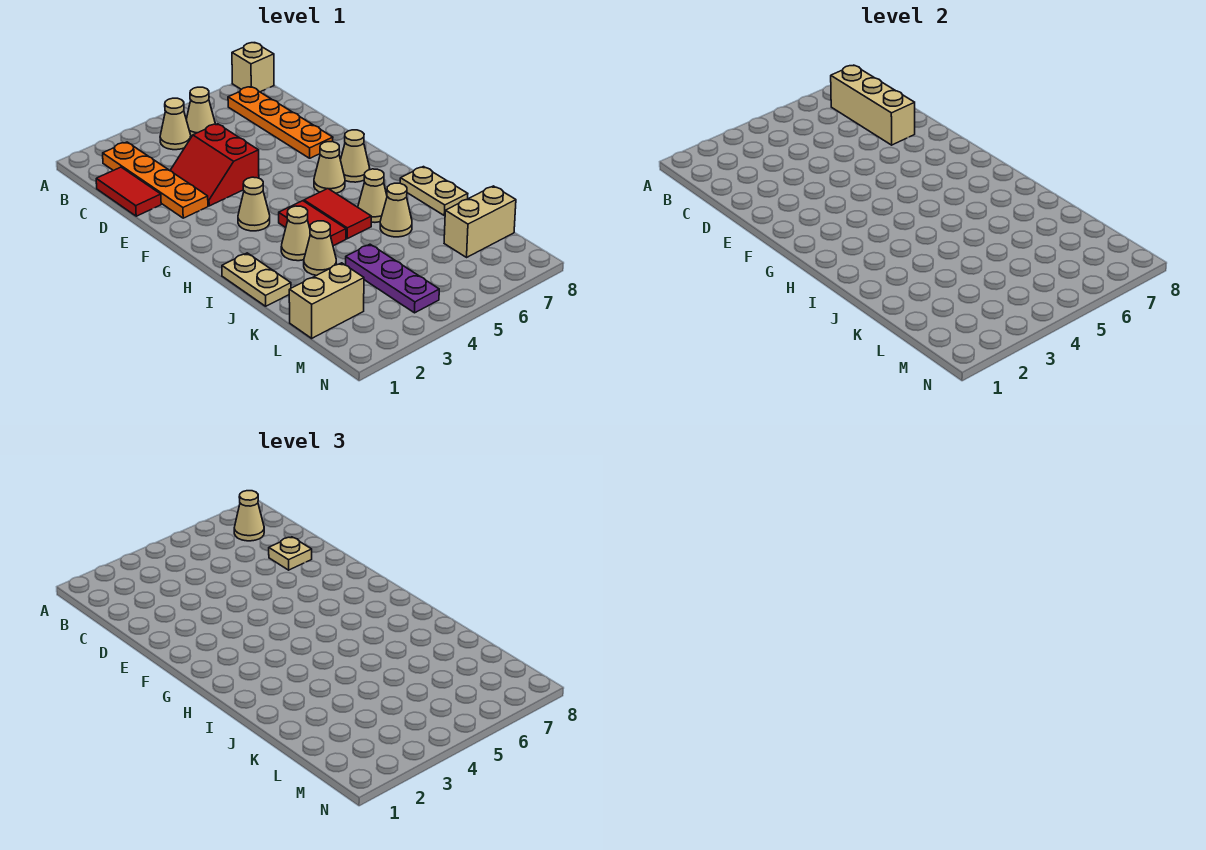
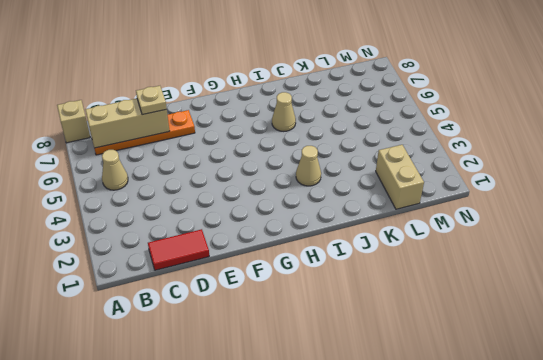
none -> orange 1x4 plate [103,142,208,218]
none -> tan 1x1 cone [160,98,191,150]
none -> red 2x2 slope [170,124,259,206]

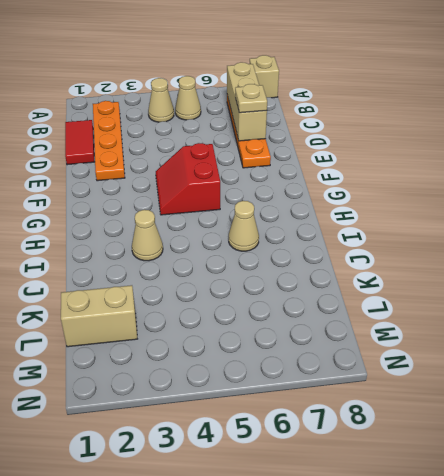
red 2x2 slope [156,143,220,215] -> red 2x2 slope moved to [170,124,259,206]
none -> tan 1x1 cone [238,177,270,231]
none -> tan 1x1 cone [314,142,345,193]
none -> tan 1x1 cone [341,130,370,182]

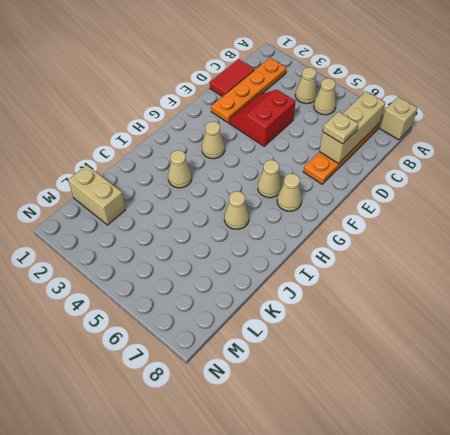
none -> red 1x2 tile [279,201,346,246]
none -> red 1x2 tile [304,189,371,239]
none -> tan 1x2 plate [222,253,291,306]

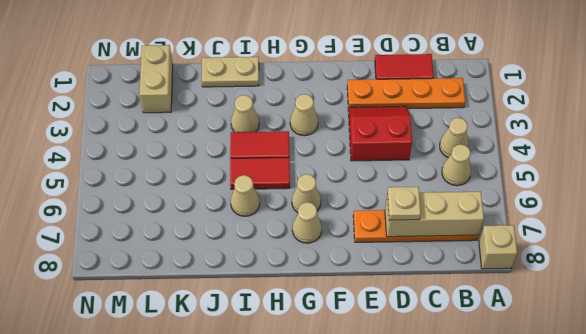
none -> tan 1x2 plate [400,167,468,216]
none -> tan 1x1 cone [304,221,336,276]
none -> tan 1x1 cone [380,183,412,237]

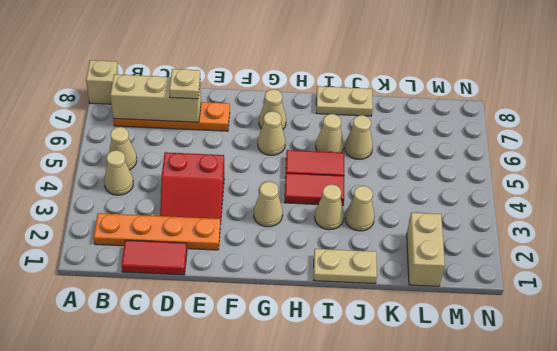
none -> purple 1x3 plate [346,244,439,313]
none -> tan 1x2 brick [444,186,516,257]
none -> tan 1x1 cone [234,491,264,541]

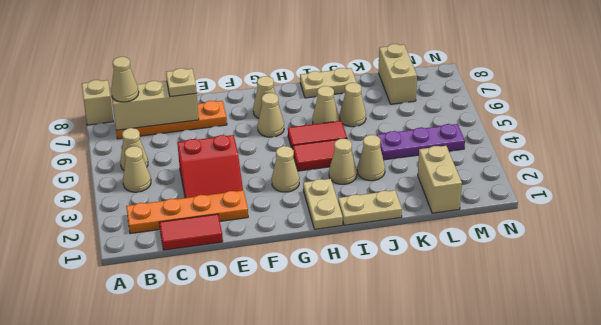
tan 1x2 plate [303,179,343,229] -> none

